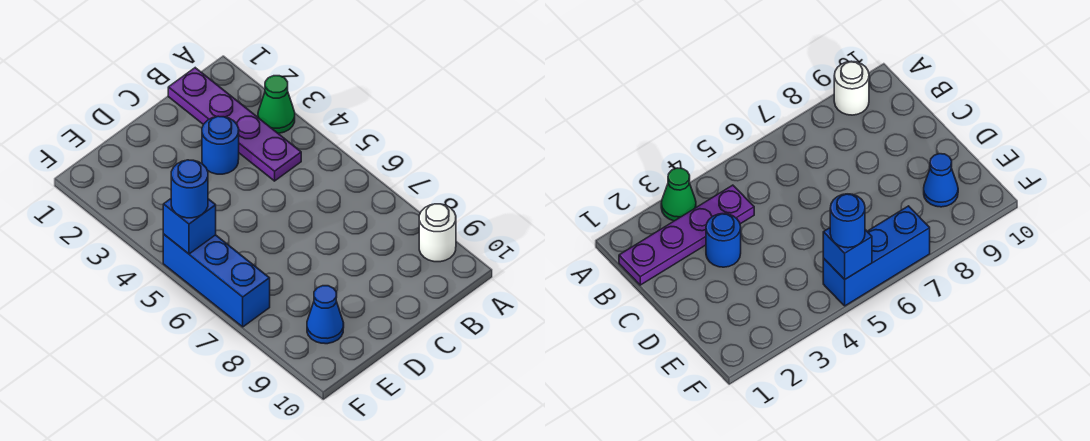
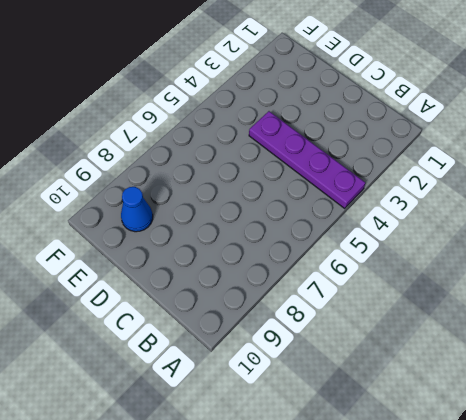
purple 1x4 plate [249,111,365,208] -> purple 1x4 plate turned to [168,68,301,181]
none -> green 1x1 cone [258,76,295,133]
none -> white 1x1 round brick [419,204,456,262]

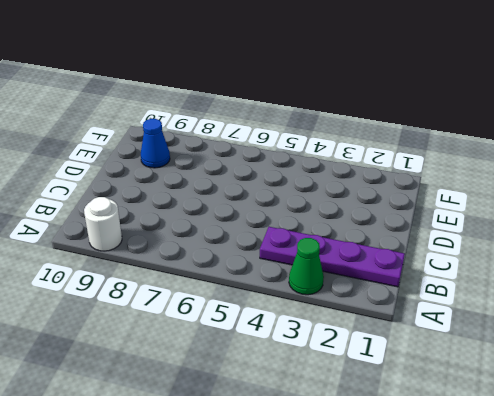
none -> blue 1x1 round brick [202,116,239,174]
none -> blue 1x3 brick [163,234,270,327]

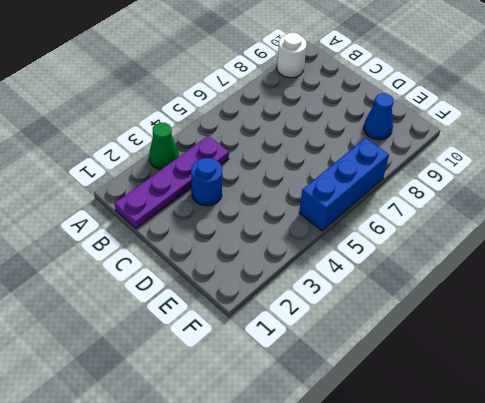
none -> blue 1x1 brick [163,199,216,254]
none -> blue 1x1 round brick [171,160,208,218]

